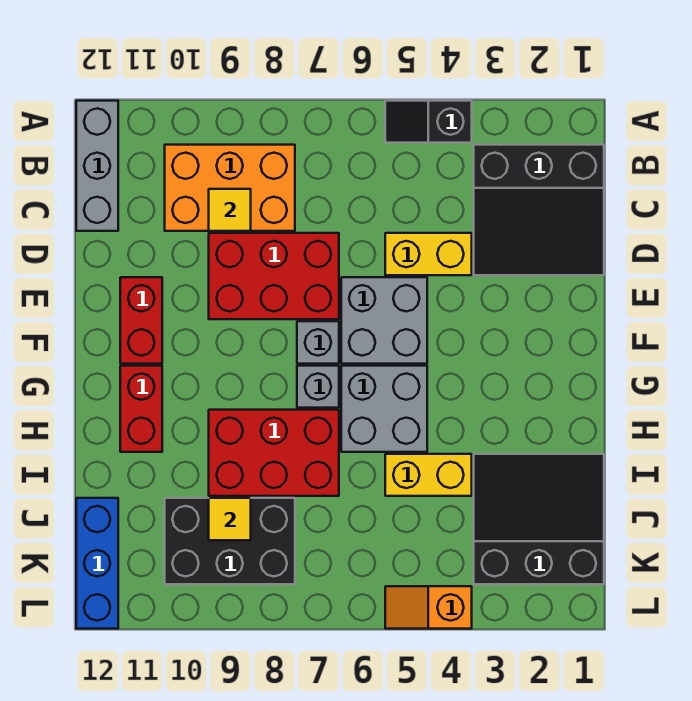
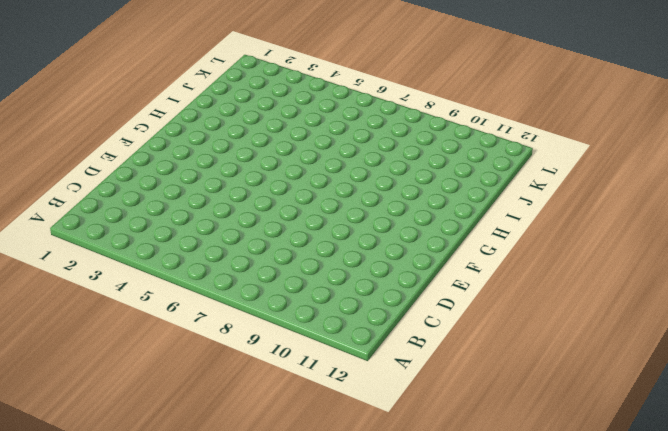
none -> black 1x2 slope [385,101,472,143]
none -> grey 1x3 brick [76,101,118,231]
none -> black 3x3 slope [474,145,604,275]

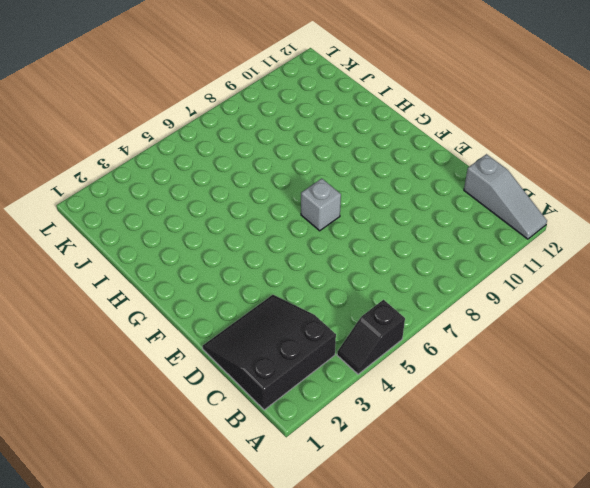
black 1x2 slope [337,300,405,374] -> black 1x2 slope turned to [385,101,472,143]
grey 1x3 slope [464,154,547,239] -> grey 1x3 brick [76,101,118,231]
none -> orange 2x3 brick [165,145,295,231]
none -> yellow 1x2 brick [385,233,472,275]
none -> red 2x3 brick [209,233,339,319]

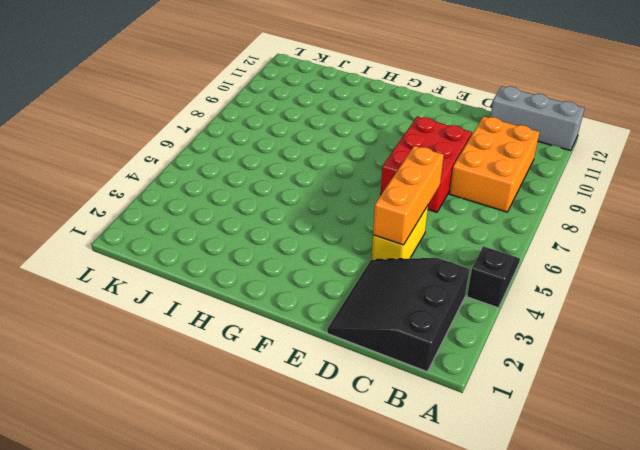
orange 1x3 brick [373,146,444,245] -> none
none -> grey 2x2 brick [341,277,427,364]
none -> red 1x2 brick [120,277,162,364]
none -> grey 1x1 brick [297,321,339,364]

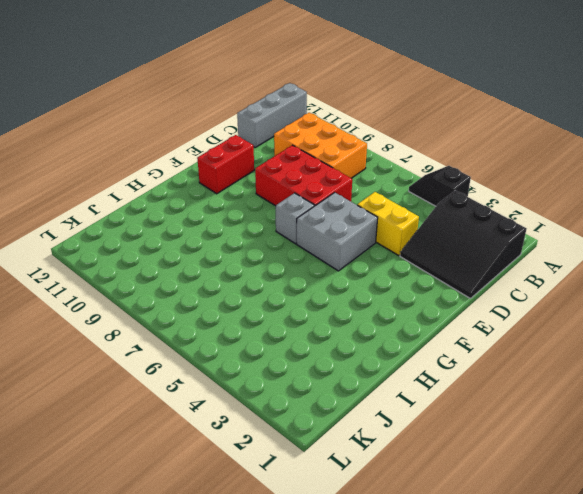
none -> grey 2x2 brick [341,366,427,452]
none -> grey 1x1 brick [297,366,339,408]
none -> red 1x2 brick [120,366,162,452]

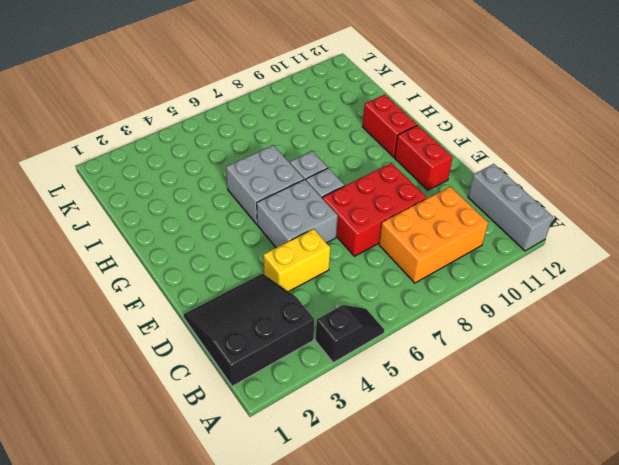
none -> red 2x3 brick [209,410,339,496]
none -> black 3x3 slope [474,454,604,584]
none -> yellow 1x2 brick [385,454,472,496]

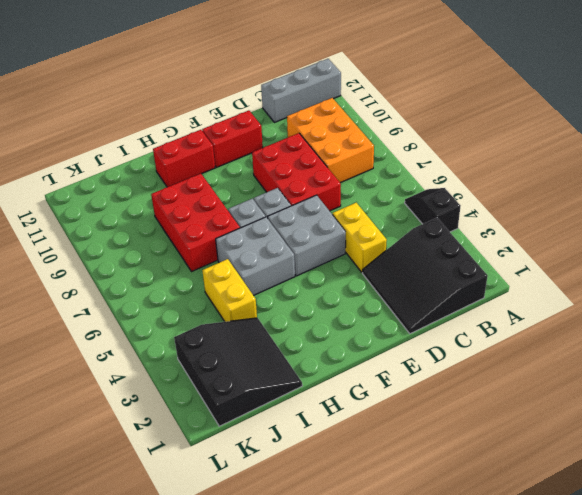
none -> black 2x3 brick [165,498,295,584]
none -> blue 1x3 brick [76,498,118,629]
none -> orange 1x2 slope [385,586,472,629]

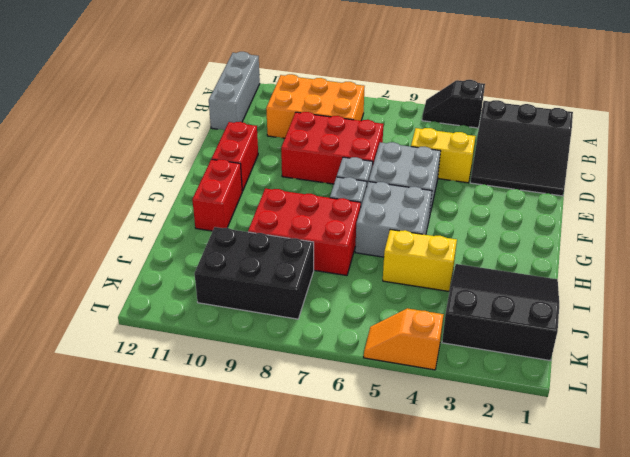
none -> blue 1x3 brick [76,498,118,629]
none -> yellow 1x1 tile [209,189,251,231]
none -> yellow 1x1 tile [209,498,251,540]

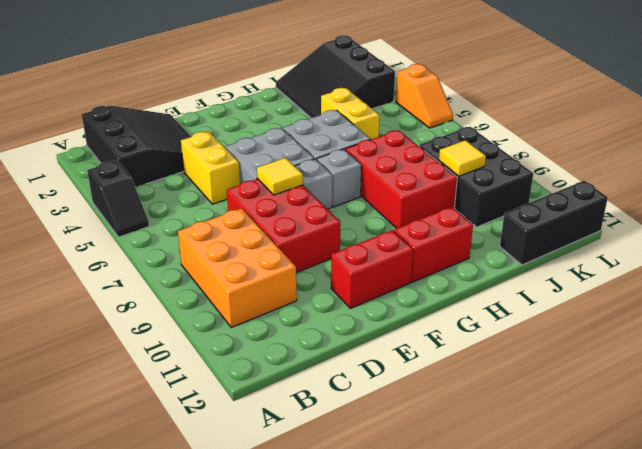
yellow 1x1 tile [257,158,303,195] -> yellow 1x1 tile moved to [209,189,251,231]
black 1x3 brick [500,181,608,265] -> blue 1x3 brick [76,498,118,629]
none -> grey 1x3 brick [76,101,118,231]

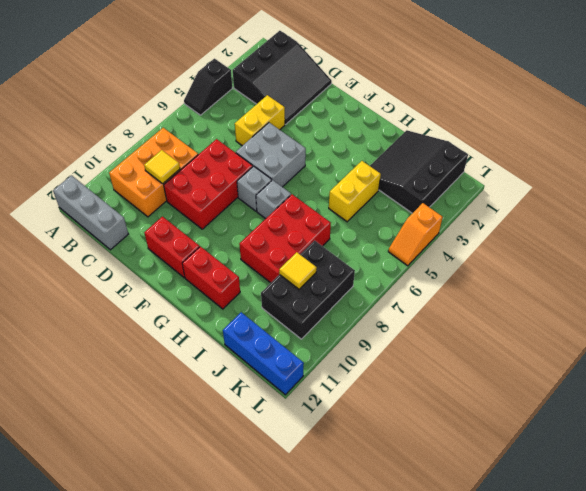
none -> grey 2x2 brick [341,366,427,452]

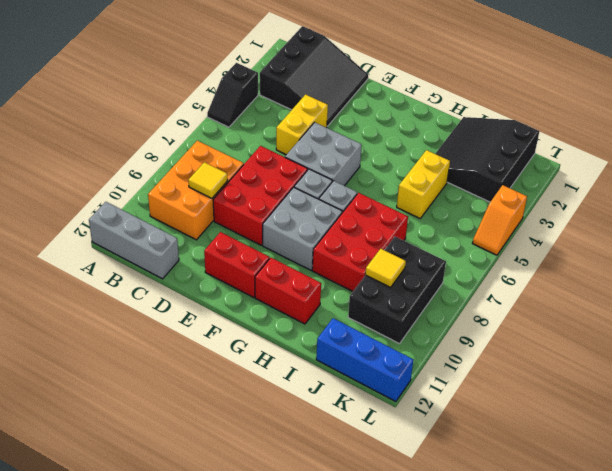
grey 2x2 brick [263,187,342,270] -> grey 2x2 brick moved to [341,366,427,452]

